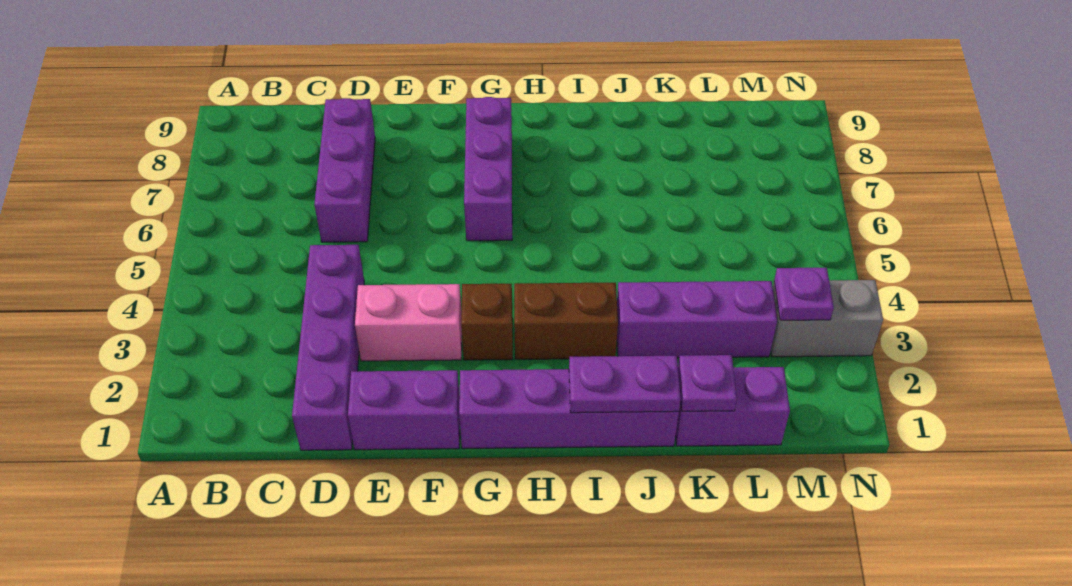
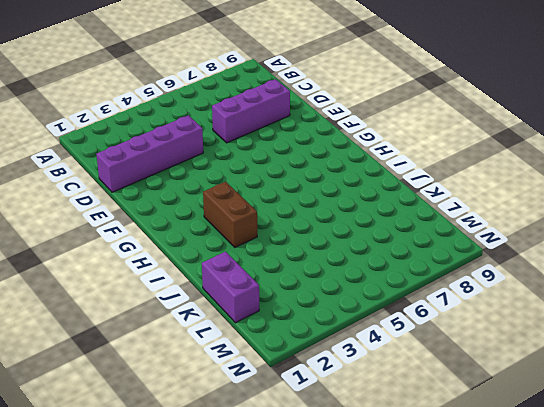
none -> purple 1x2 brick [348,370,460,450]
none -> pink 1x2 brick [355,284,462,361]
none -> purple 1x4 brick [459,369,679,449]

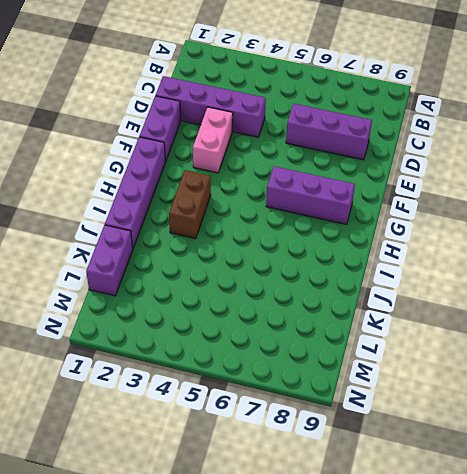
none -> brown 1x1 brick [461,284,513,360]
none -> purple 1x3 brick [617,281,777,358]
none -> grey 1x2 brick [771,280,883,357]

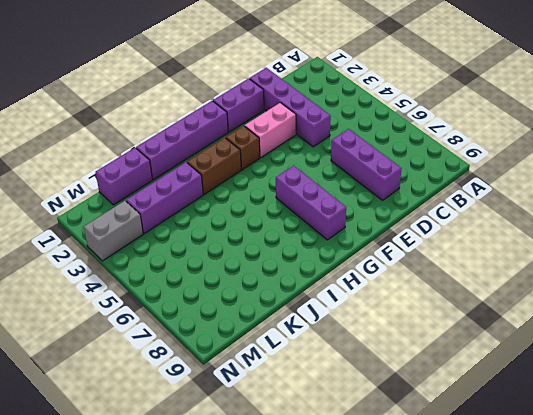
none -> purple 1x2 plate [569,356,681,413]
none -> purple 1x1 plate [678,355,737,411]
none -> purple 1x1 plate [774,268,834,320]

